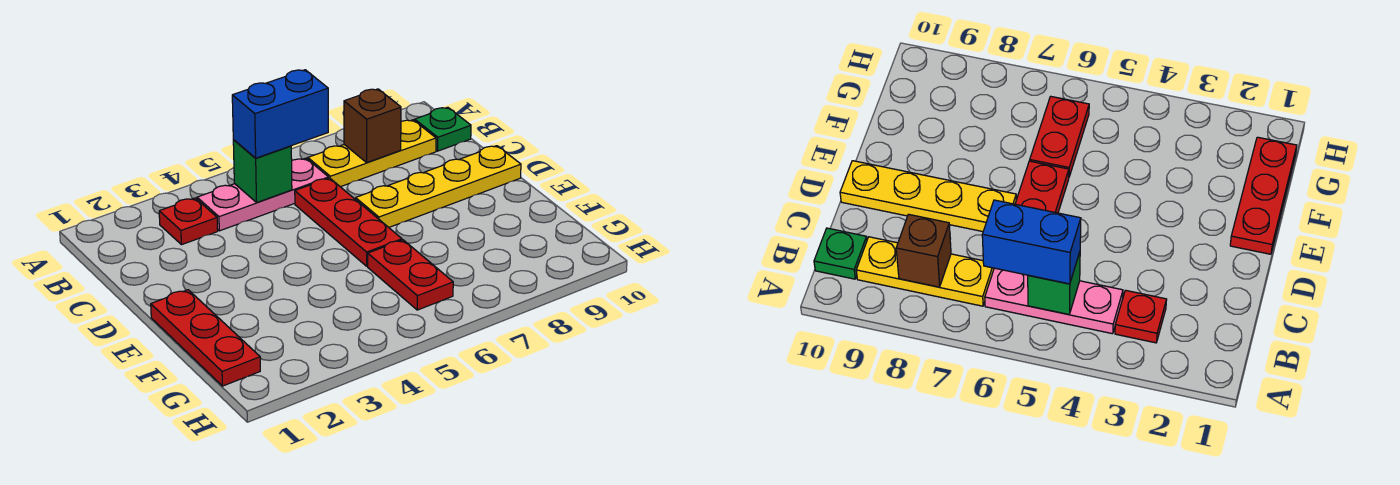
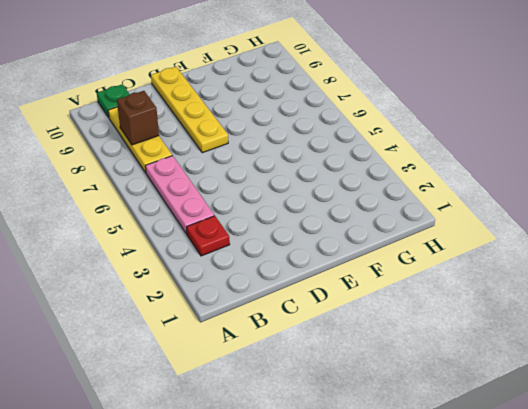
none -> red 1x3 plate [295,178,402,266]
none -> red 1x3 plate [151,290,260,386]

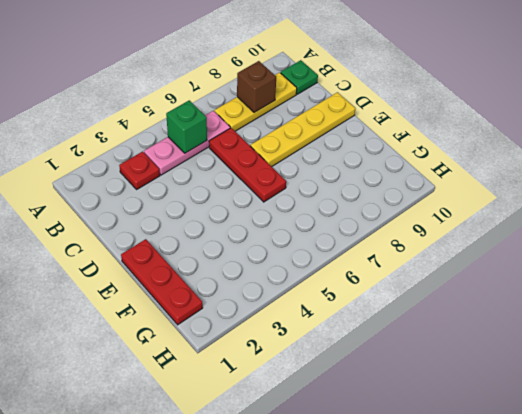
none -> red 1x2 plate [368,240,453,310]
none -> blue 1x2 brick [232,70,328,158]

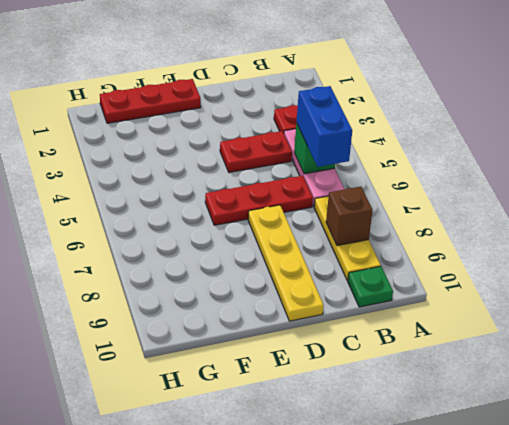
red 1x2 plate [220,131,292,172] -> red 1x2 plate moved to [368,240,453,310]

